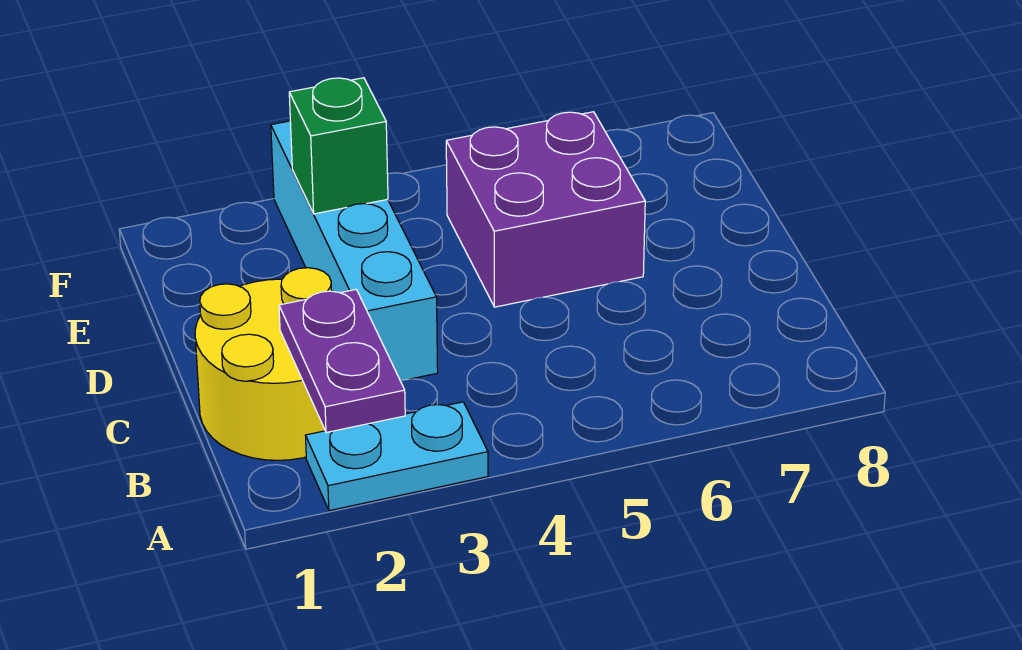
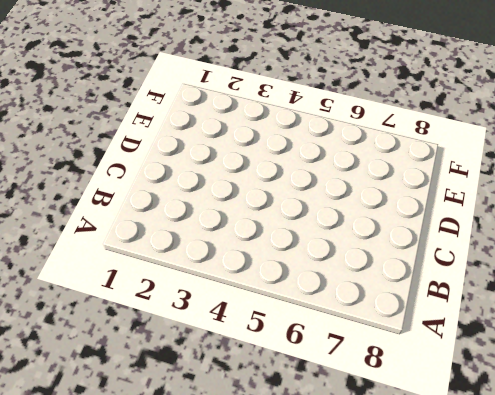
none -> cyan 1x2 plate [305,402,488,511]
none -> yellow 2x2 round brick [195,268,332,460]

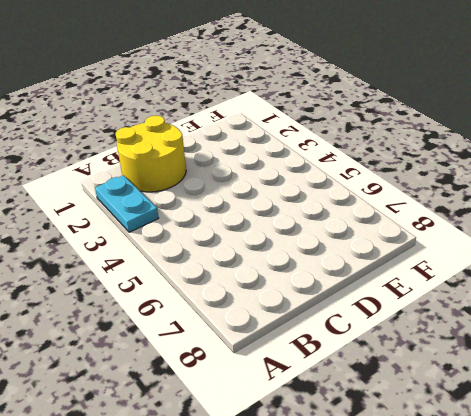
none -> cyan 1x4 brick [271,121,438,381]
none -> purple 2x2 brick [446,112,645,307]

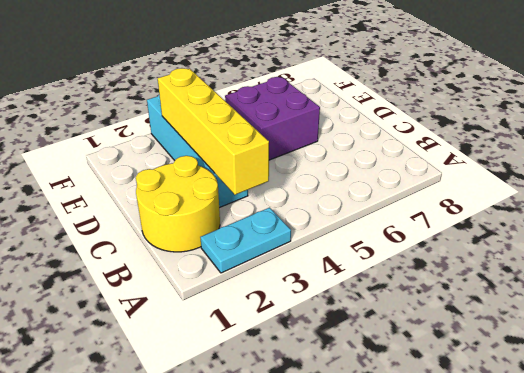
yellow 1x4 brick [158,68,269,195] -> green 1x1 brick [289,78,388,214]
none -> purple 1x2 plate [279,290,405,433]

